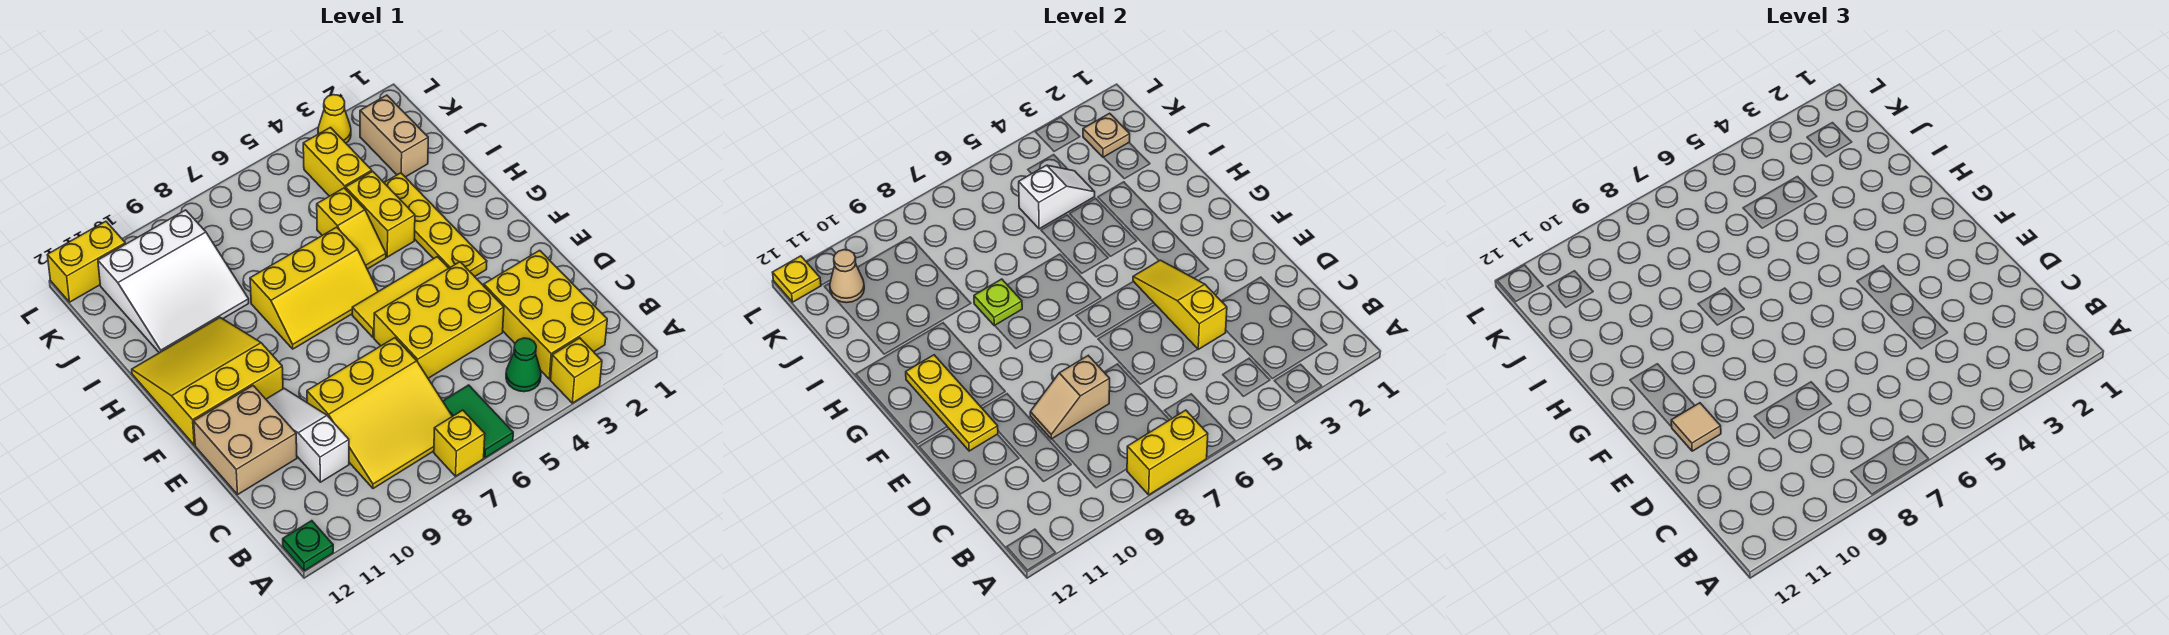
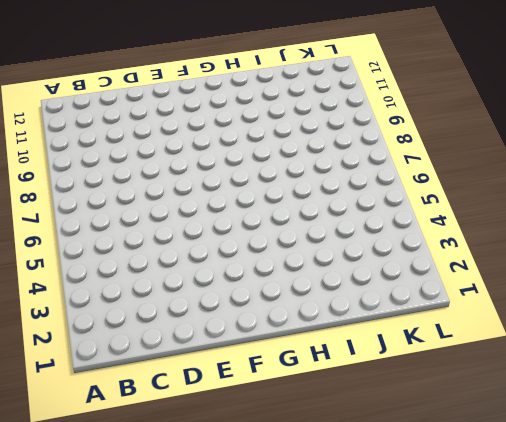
none -> yellow 1x1 brick [550,338,602,403]
none -> green 1x2 tile [443,385,513,458]
none -> yellow 1x1 brick [434,410,485,476]
none -> green 1x1 plate [283,521,333,571]

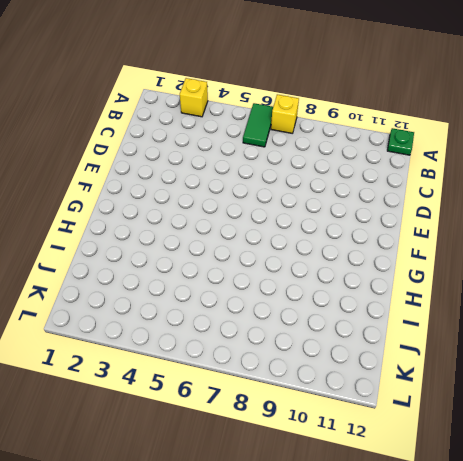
none -> yellow 2x3 brick [484,250,607,379]
none -> green 1x1 cone [506,338,541,392]
none -> yellow 3x3 slope [307,338,452,489]
none -> white 1x3 slope [266,388,349,482]

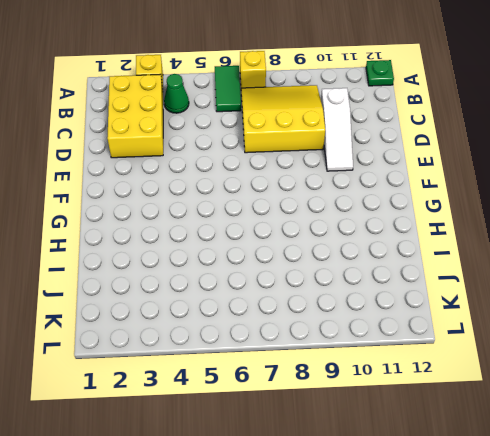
none -> yellow 2x3 brick [374,262,504,378]
none -> tan 2x2 brick [194,386,297,494]
none -> yellow 1x4 plate [384,173,487,277]
none -> yellow 1x3 tile [352,257,449,338]

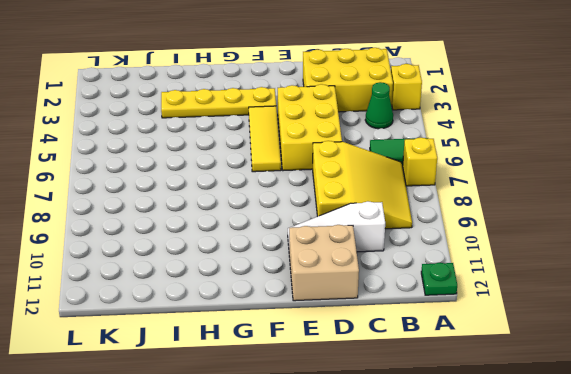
none -> yellow 3x3 slope [132,318,283,445]
none -> yellow 2x3 slope [250,227,378,349]
none -> yellow 1x2 brick [346,171,415,257]
none -> yellow 1x2 slope [317,188,386,269]

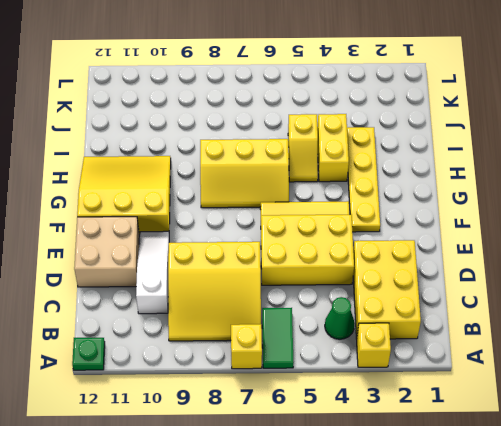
none -> white 3x3 slope [98,210,249,353]
none -> tan 1x2 brick [360,95,428,177]
none -> yellow 1x2 brick [303,127,372,196]
none -> yellow 1x1 cone [318,95,351,143]

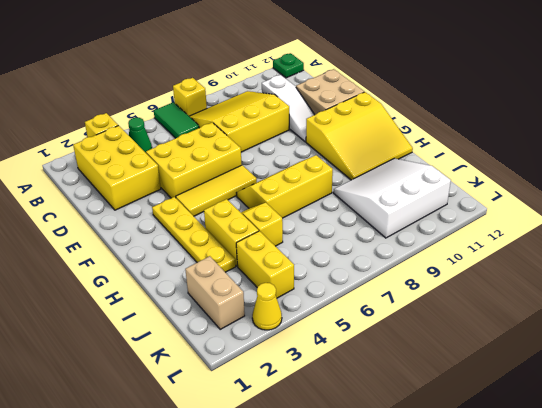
none -> yellow 1x2 brick [47,221,125,302]
none -> yellow 1x2 brick [1127,410,1208,495]
none -> yellow 1x3 slope [1133,260,1227,349]
none -> tan 1x2 slope [1030,356,1110,439]

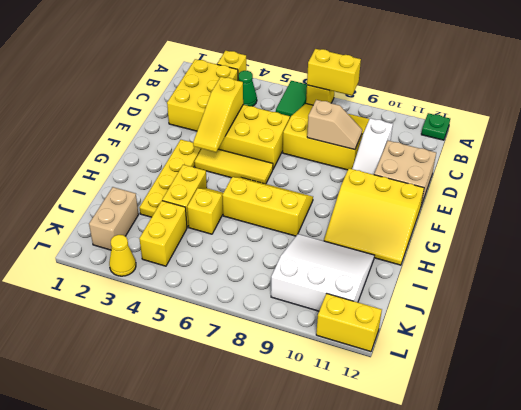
none -> yellow 1x3 plate [906,355,998,451]
none -> lime 1x1 plate [974,279,1022,326]
none -> white 1x2 slope [1019,165,1095,229]
none -> tan 1x1 plate [1083,113,1130,157]

